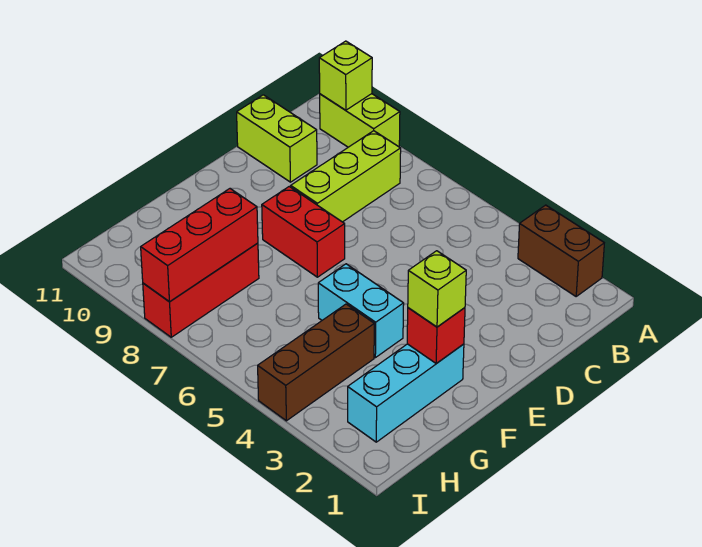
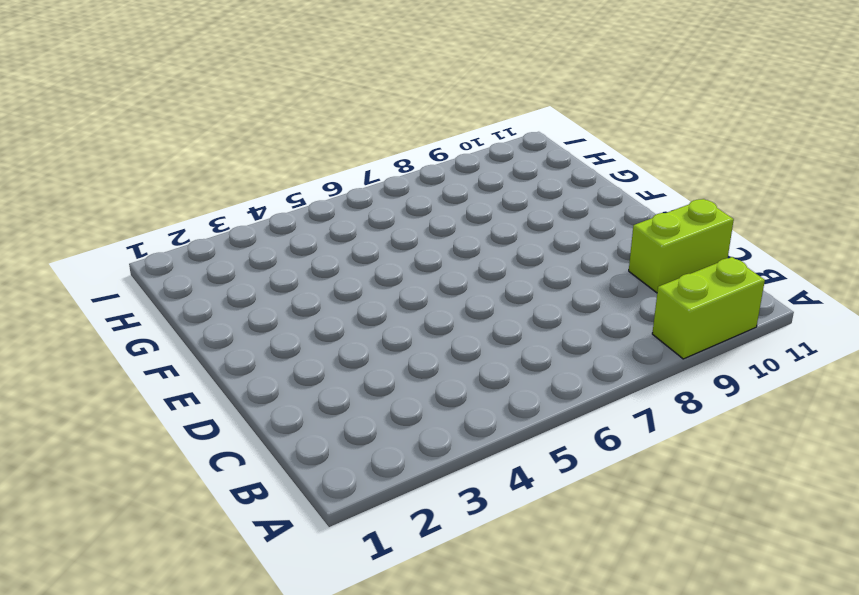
none -> brown 1x2 brick [518,205,604,296]
none -> lime 1x3 brick [291,131,401,222]
none -> red 1x2 brick [262,187,345,277]

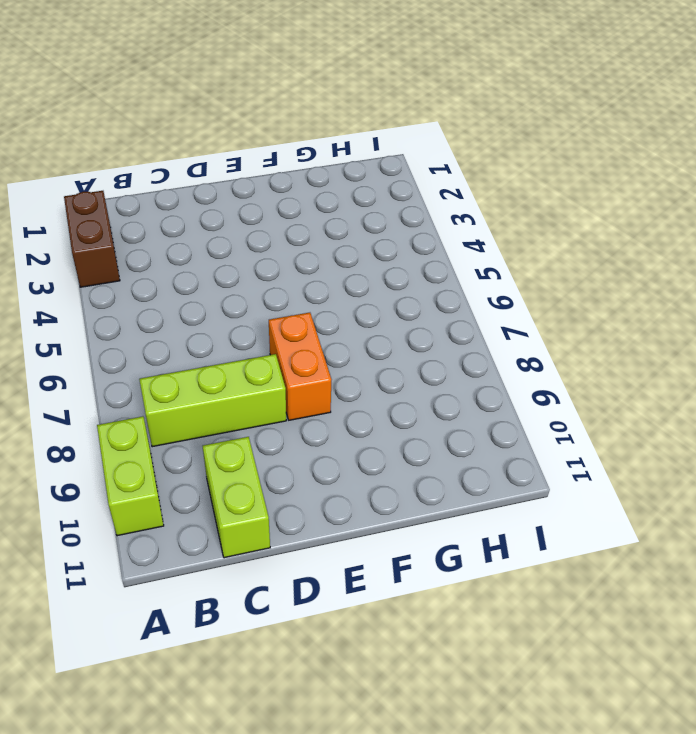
orange 1x2 brick [269,313,332,420] -> red 1x2 brick [262,187,345,277]
none -> cyan 1x3 brick [348,344,464,442]
none -> cyan 1x2 brick [318,264,404,358]
none -> brown 1x3 brick [258,304,374,421]

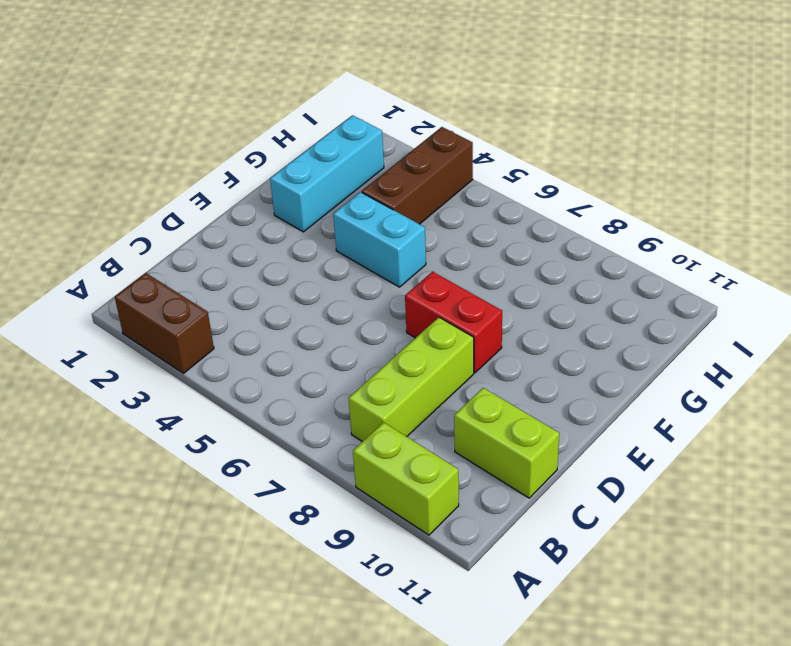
none -> red 1x3 brick [143,243,259,337]
none -> lime 1x1 brick [319,41,372,110]
none -> red 1x1 brick [407,308,465,363]

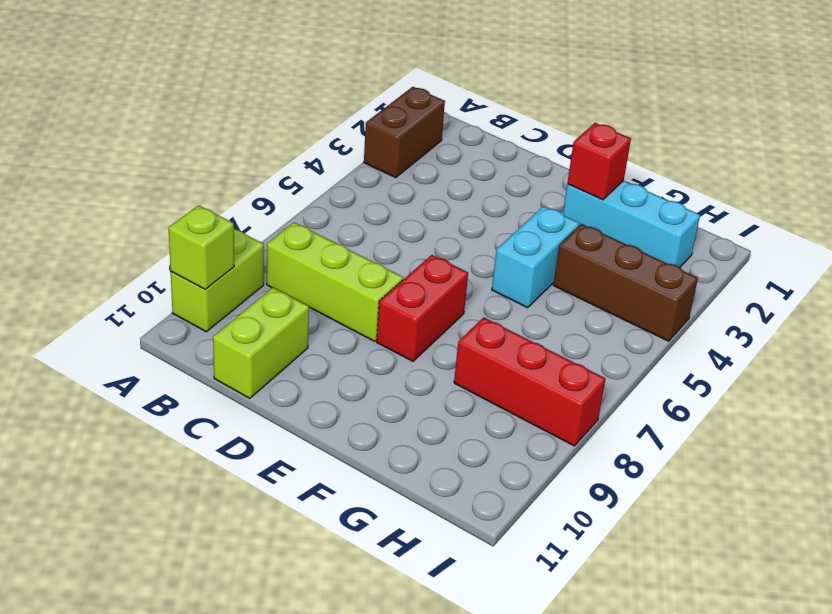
none -> red 1x3 brick [141,189,258,302]
none -> lime 1x1 brick [408,251,466,327]

